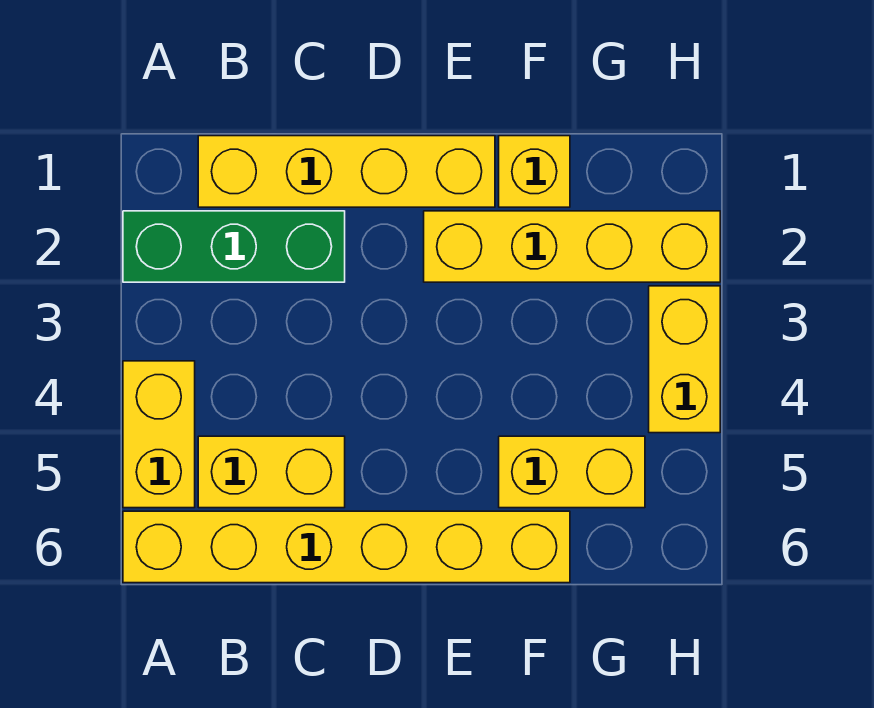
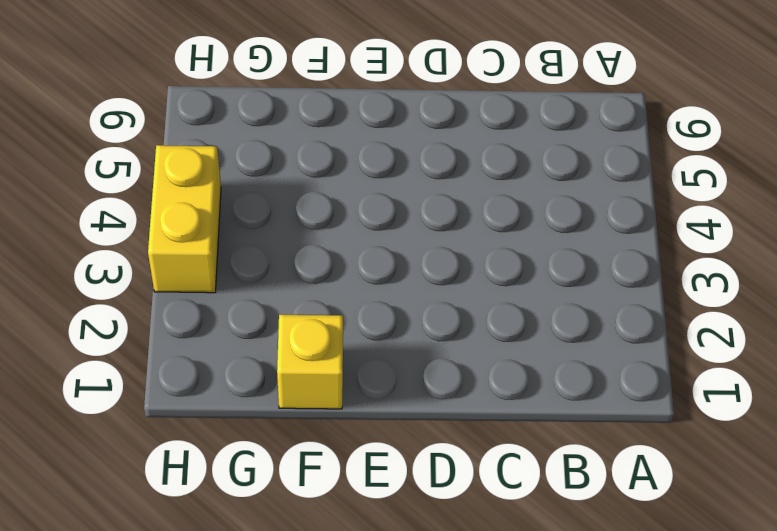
none -> green 1x3 brick [123,211,345,282]
none -> yellow 1x2 brick [123,361,195,508]

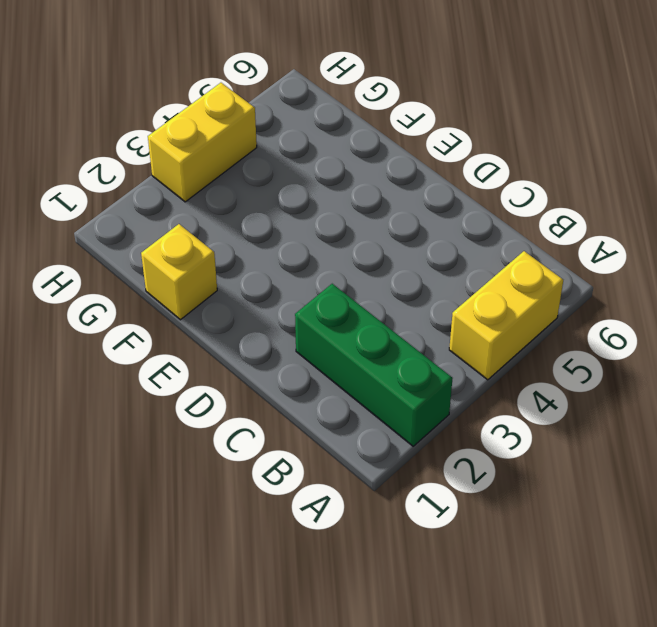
none -> yellow 1x6 brick [123,511,570,583]
none -> yellow 1x4 brick [198,136,495,207]

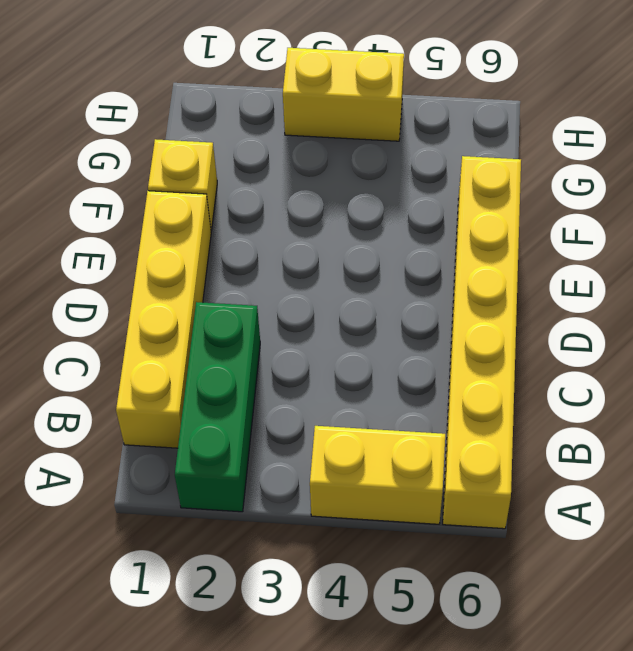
none -> yellow 1x2 brick [198,436,345,508]
none -> yellow 1x4 brick [424,211,720,282]

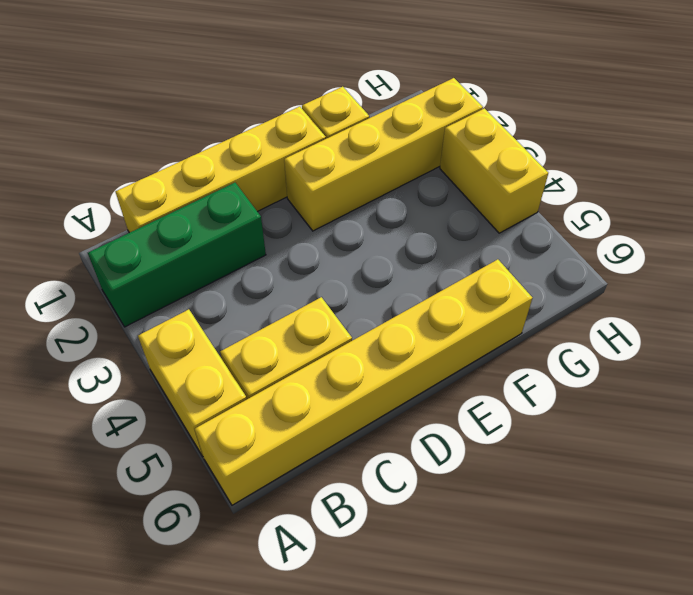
none -> yellow 1x2 brick [499,436,645,508]

